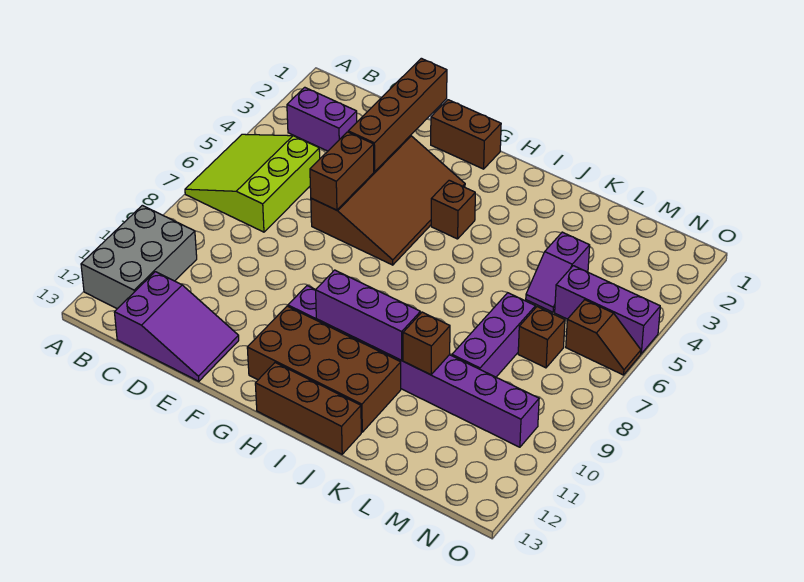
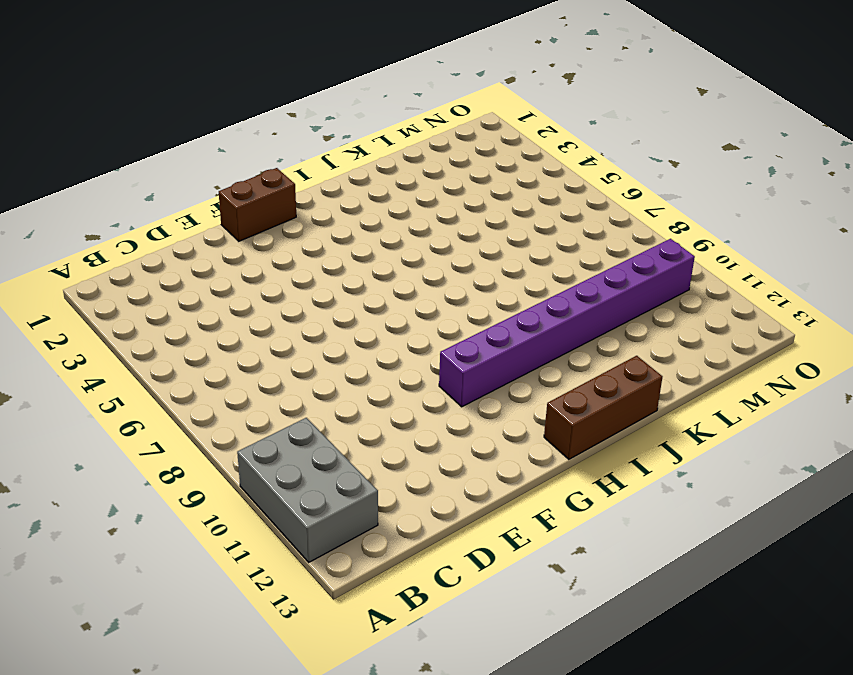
none -> lime 3x3 slope [185,134,320,232]
none -> purple 1x2 brick [287,87,357,151]
none -> purple 2x3 slope [114,272,239,381]

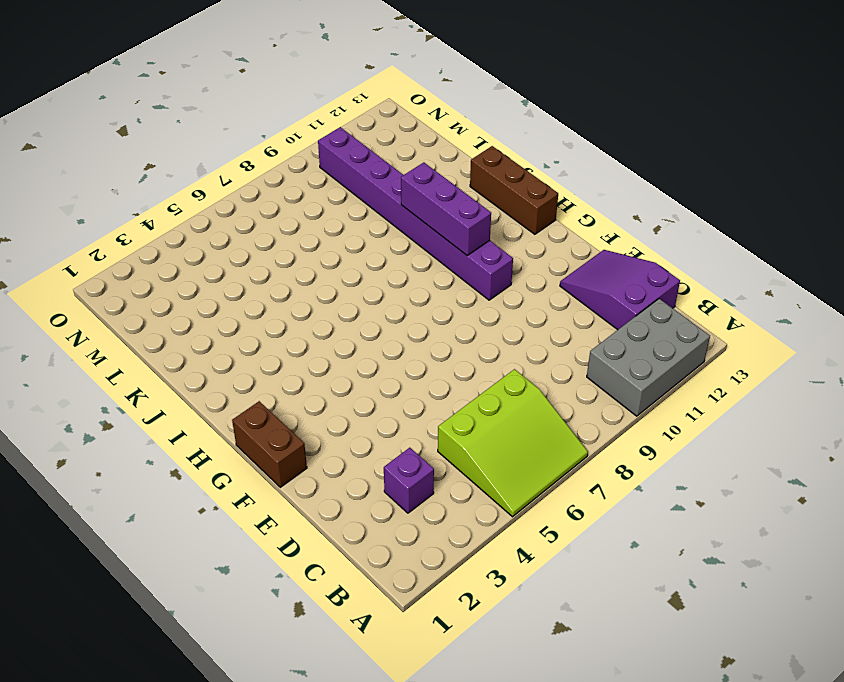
purple 1x1 brick [384,448,434,513] -> purple 1x2 brick [287,87,357,151]
none -> brown 3x4 slope [311,135,465,265]
none -> brown 2x4 brick [247,306,401,432]
none -> brown 1x1 brick [431,180,475,239]

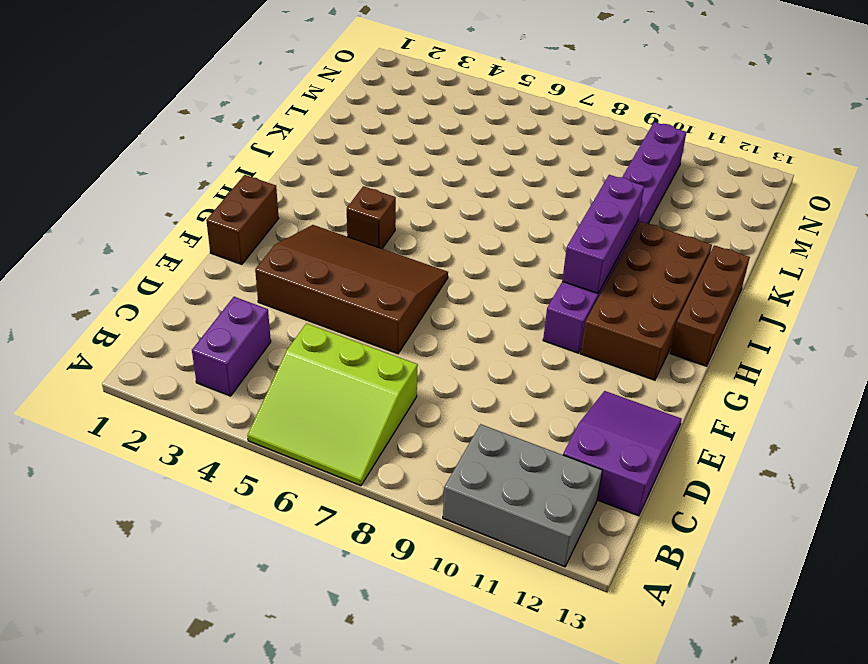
none -> purple 1x2 slope [526,232,590,312]
none -> purple 1x3 brick [452,293,536,377]
none -> purple 1x3 brick [555,266,660,354]

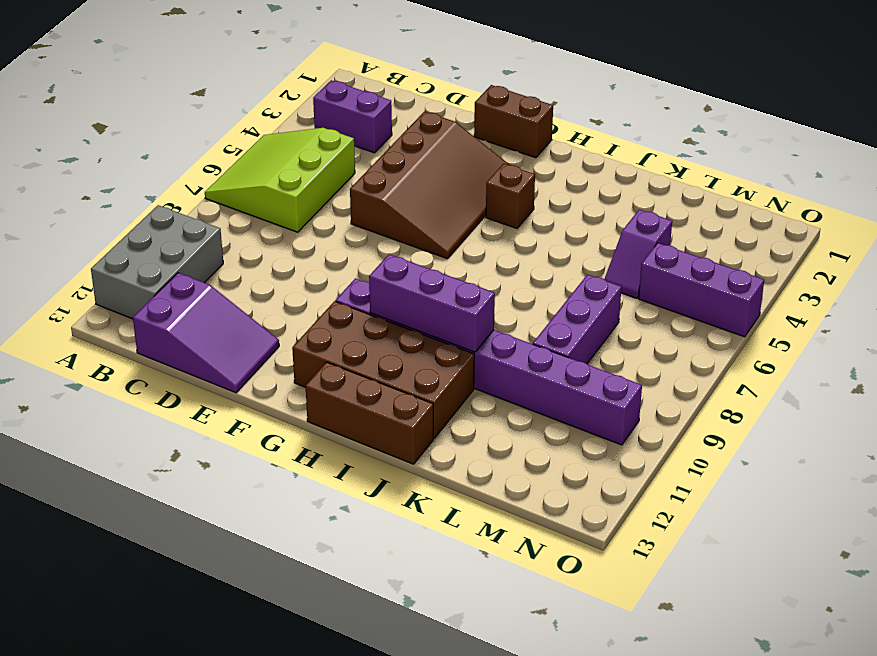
none -> brown 1x1 brick [518,307,565,368]
none -> brown 1x2 slope [566,300,641,375]
none -> brown 1x4 brick [348,58,447,172]

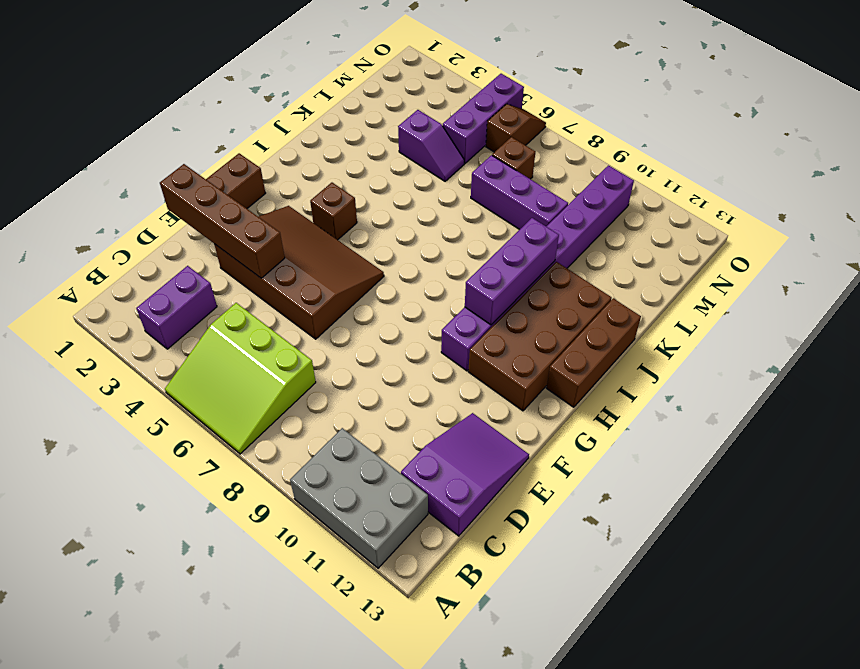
none -> brown 1x2 brick [310,132,374,210]
none -> brown 1x1 brick [403,312,450,375]

